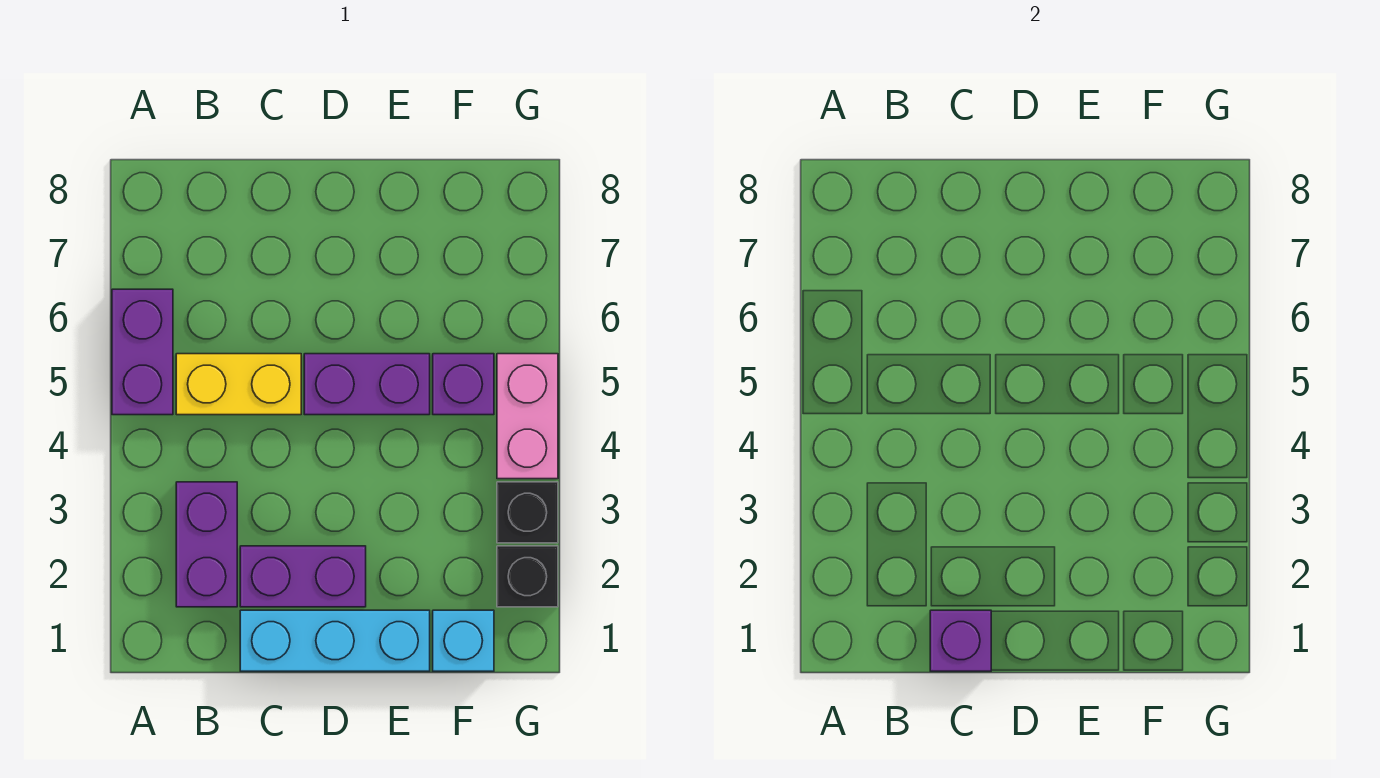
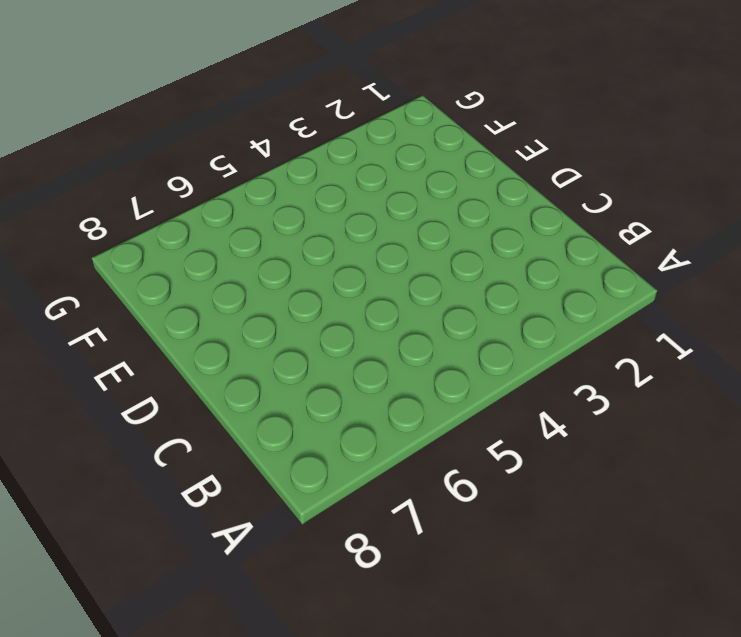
none -> purple 1x2 brick [112,289,173,415]
none -> purple 1x2 brick [176,482,237,607]
none -> yellow 1x2 brick [176,354,301,415]

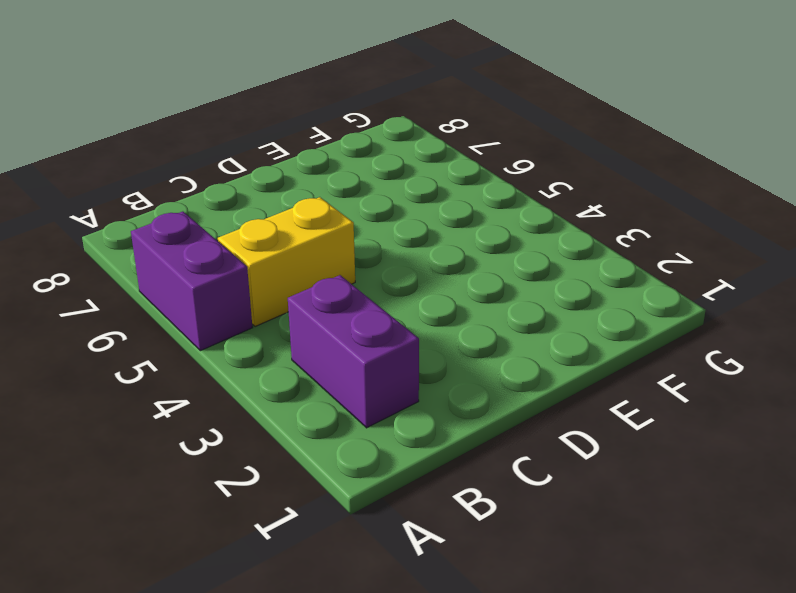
none -> cyan 1x3 brick [240,610,430,671]
none -> purple 1x2 brick [240,546,366,607]
none -> purple 1x2 brick [304,354,430,415]

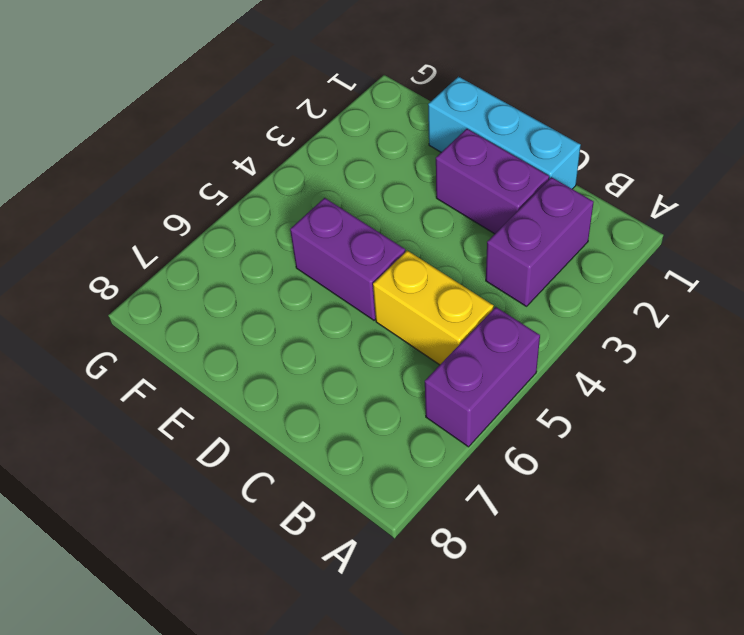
none -> cyan 1x1 brick [433,610,494,671]
none -> purple 1x1 brick [433,354,494,415]
none -> black 1x1 brick [497,546,558,607]

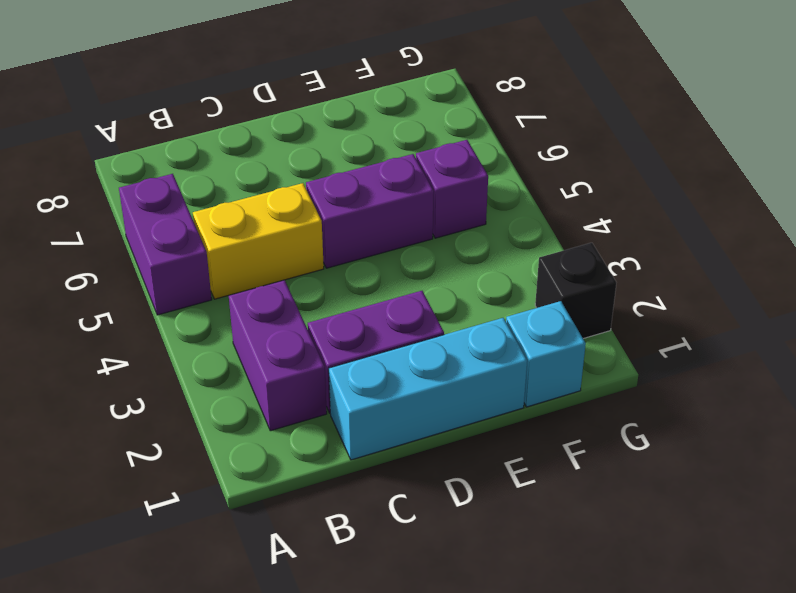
none -> black 1x1 brick [497,482,558,543]
none -> pink 1x2 brick [497,354,558,479]
none -> purple 1x1 brick [930,610,991,671]

